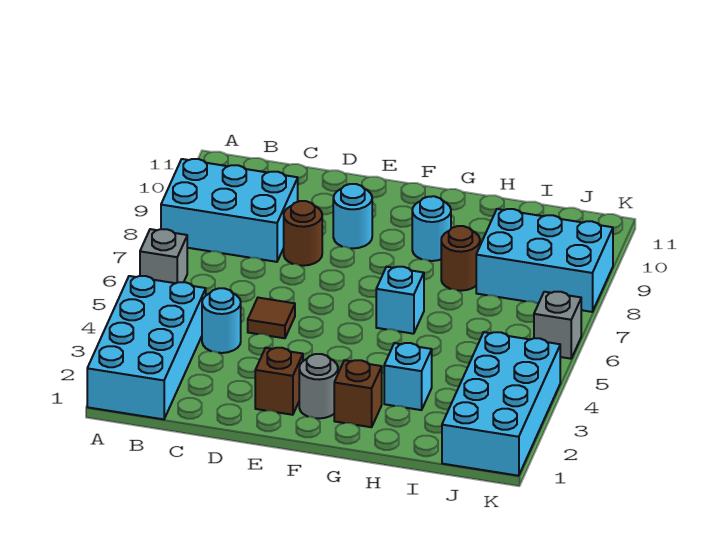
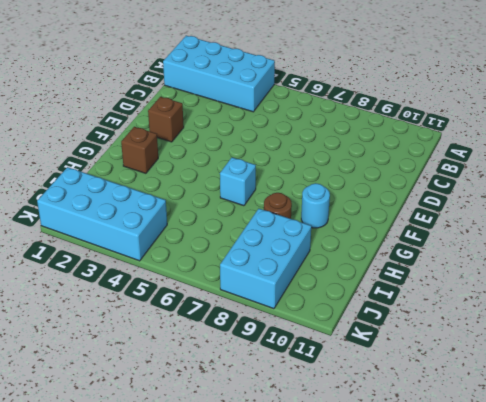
none -> grey 1x1 brick [140,229,187,283]
none -> cyan 2x3 brick [161,159,298,262]
none -> cyan 1x1 round brick [202,288,241,353]

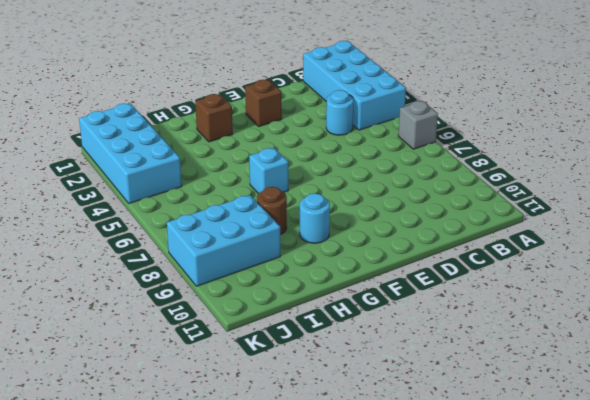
none -> cyan 2x3 brick [161,159,298,262]
none -> brown 1x1 tile [248,298,295,338]
none -> brown 1x1 round brick [284,201,322,266]

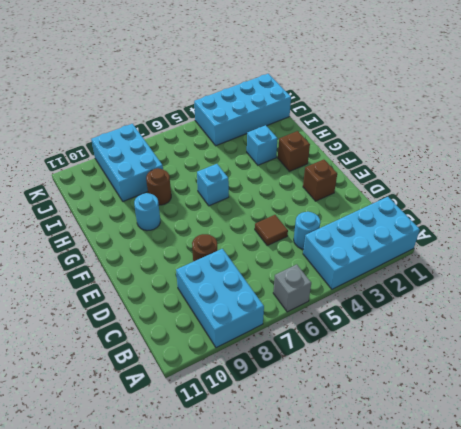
none -> cyan 1x1 round brick [333,184,372,248]
none -> grey 1x1 round brick [299,354,338,418]
none -> grey 1x1 brick [534,292,581,359]

